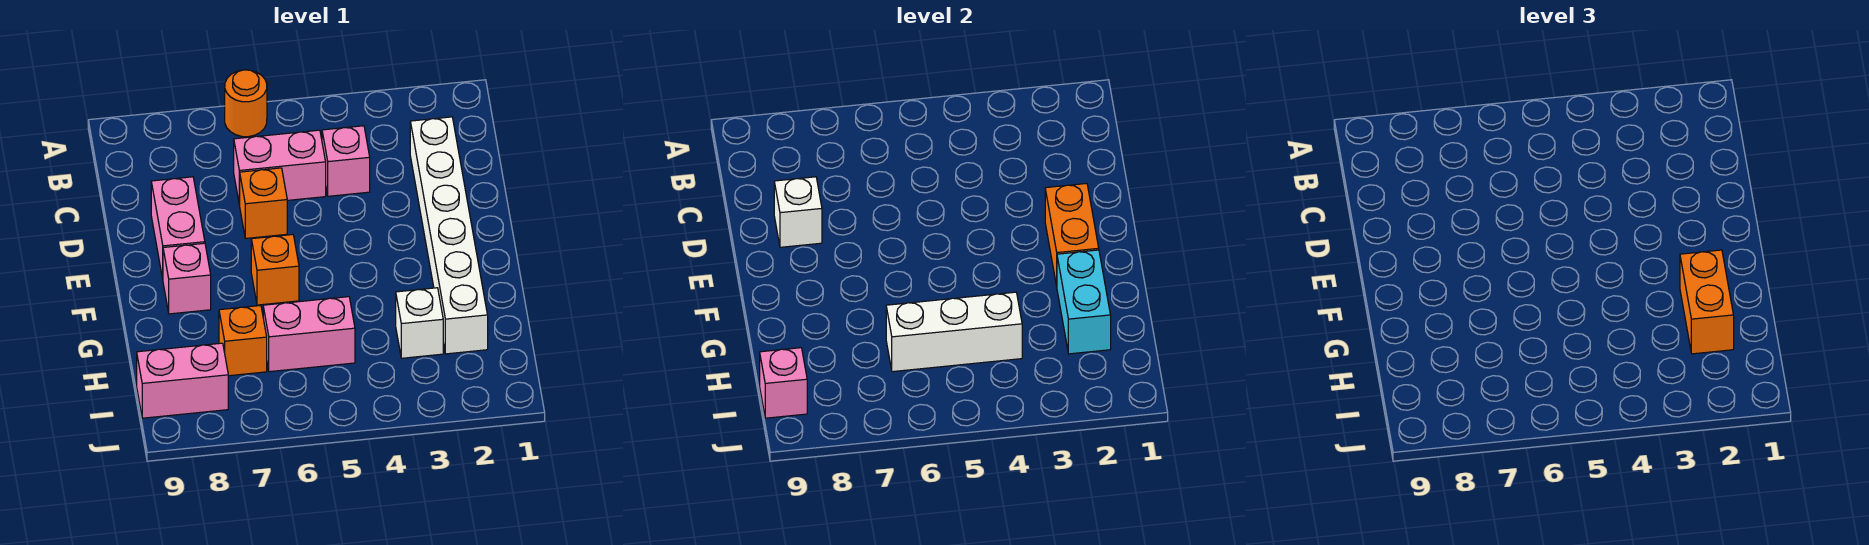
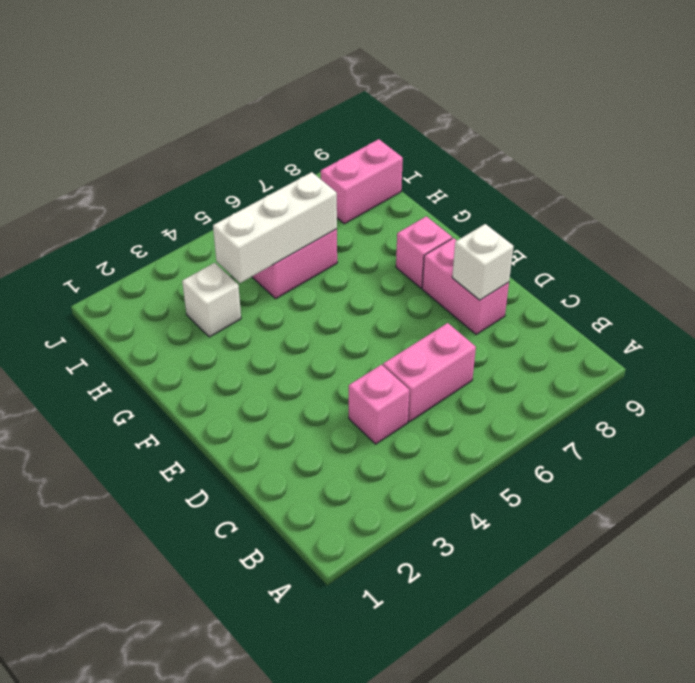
none -> orange 1x1 round brick [225,70,267,137]
none -> white 1x6 brick [410,117,488,354]
none -> orange 1x1 brick [240,168,287,238]

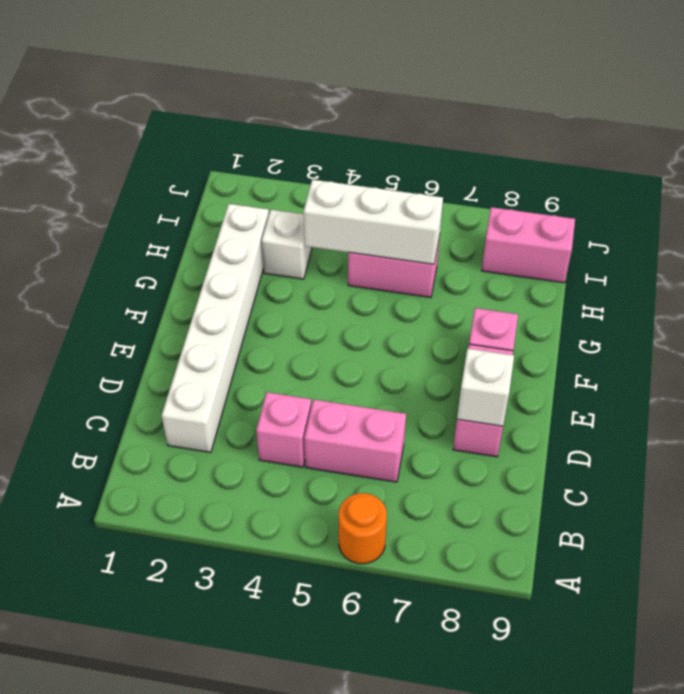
none -> orange 1x1 brick [240,168,287,238]
none -> orange 1x1 brick [251,235,299,305]
none -> orange 1x1 brick [219,305,267,376]

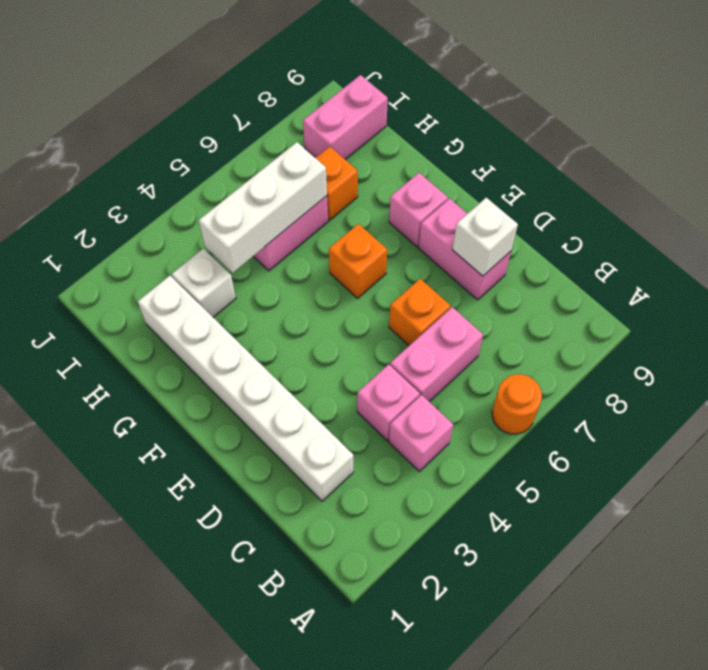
pink 1x1 brick [389,395,453,471] -> pink 1x1 brick moved to [760,348,807,418]
none -> orange 1x2 brick [1045,183,1099,286]
none -> cyan 1x2 brick [1057,250,1111,354]
none -> orange 1x2 brick [1680,250,1734,354]

